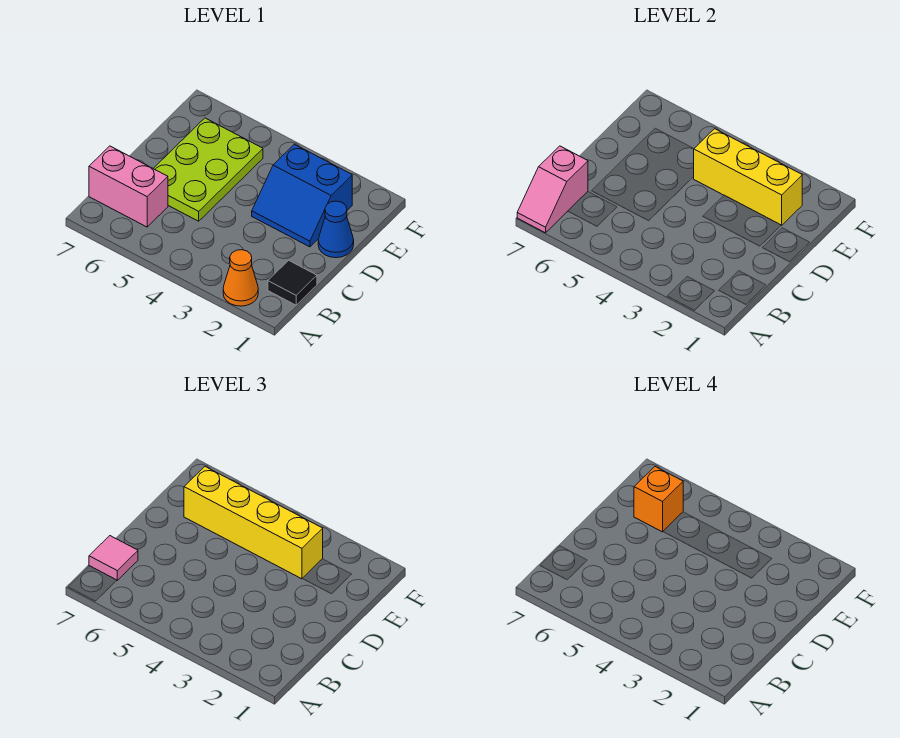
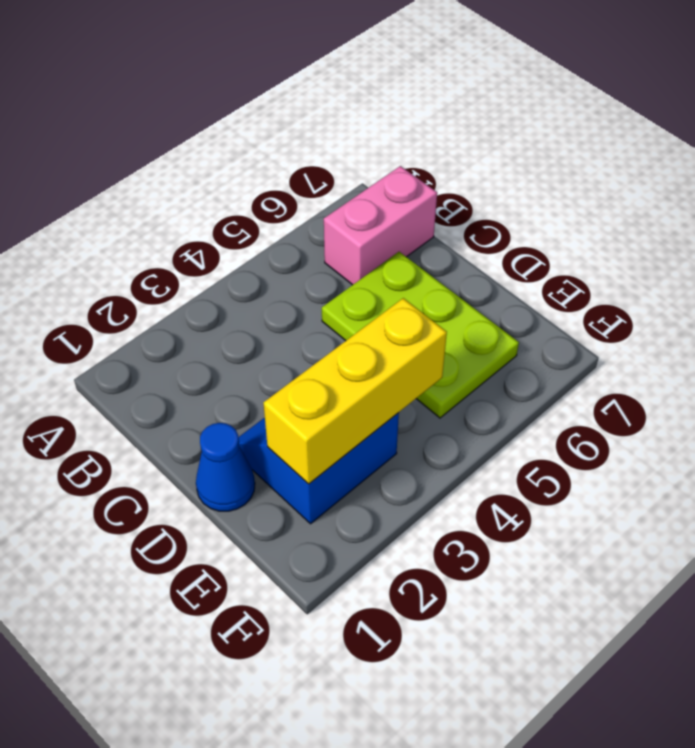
none -> orange 1x1 cone [223,250,258,306]
none -> black 1x1 tile [268,260,317,305]

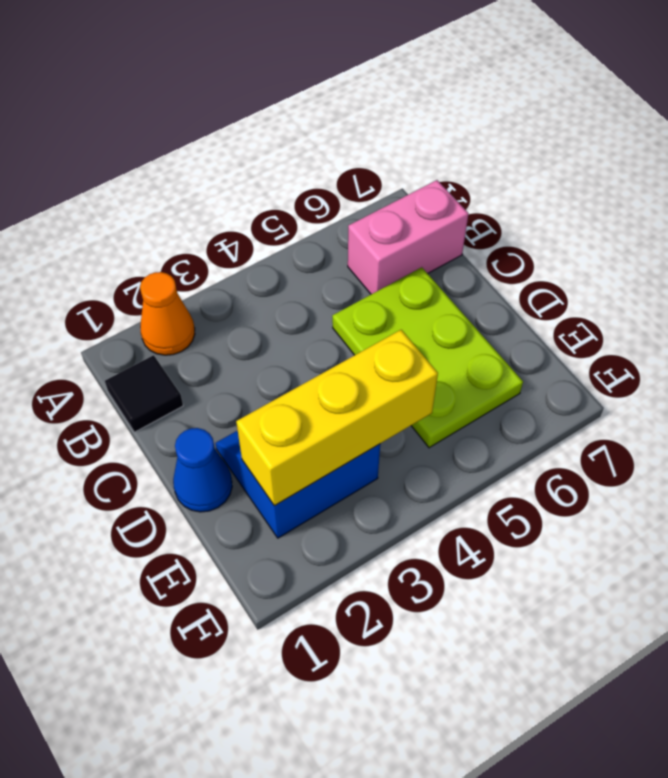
none -> pink 1x2 slope [517,146,588,233]
none -> pink 1x1 tile [89,536,138,580]

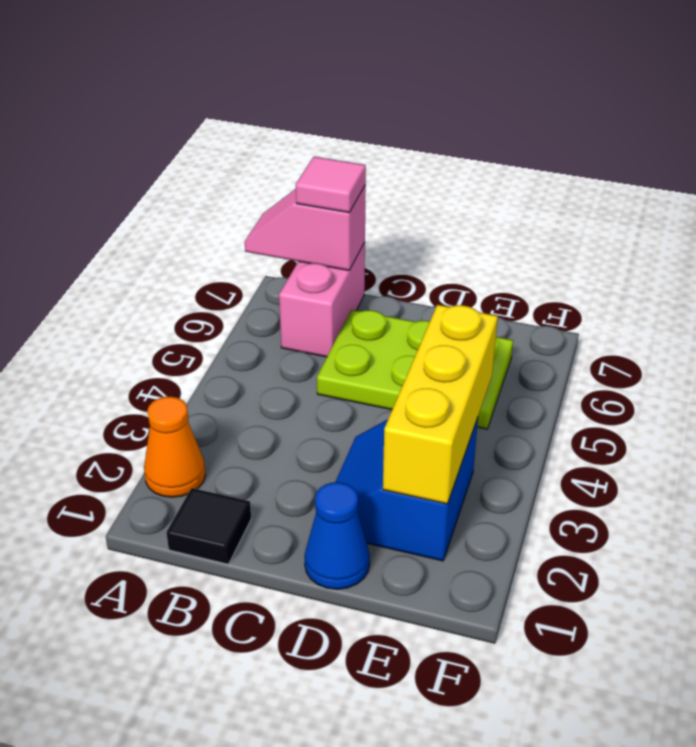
none -> yellow 1x4 brick [184,467,323,579]
none -> orange 1x1 brick [634,467,683,532]

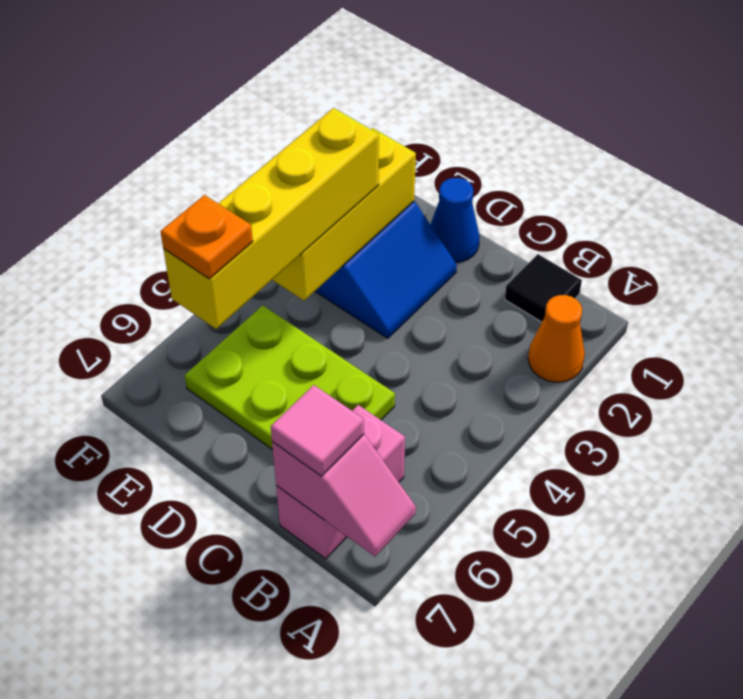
orange 1x1 plate [160,195,253,279] -> orange 1x1 brick [634,467,683,532]

